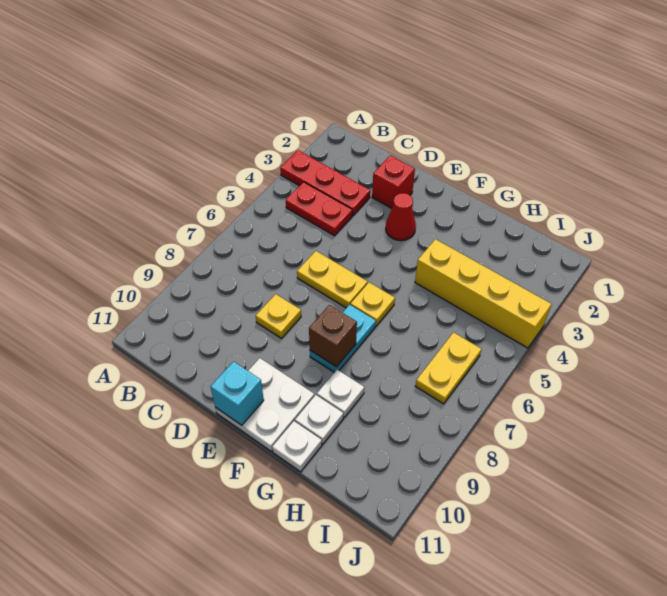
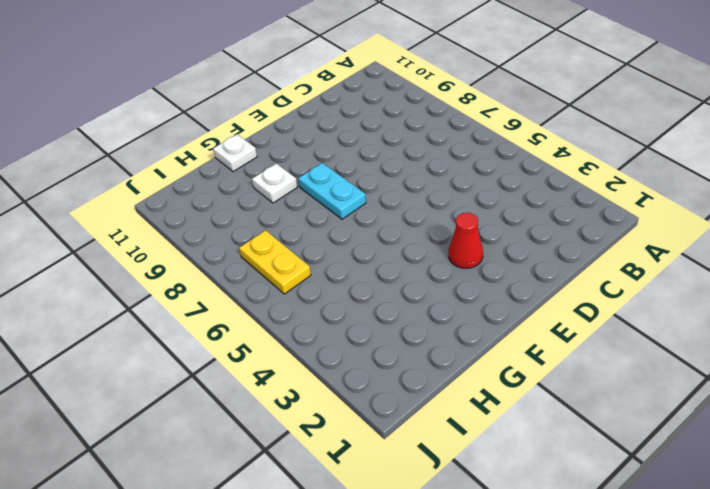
none -> red 1x3 plate [280,150,370,216]
none -> red 1x2 plate [286,182,352,236]
none -> red 1x1 brick [372,155,415,208]

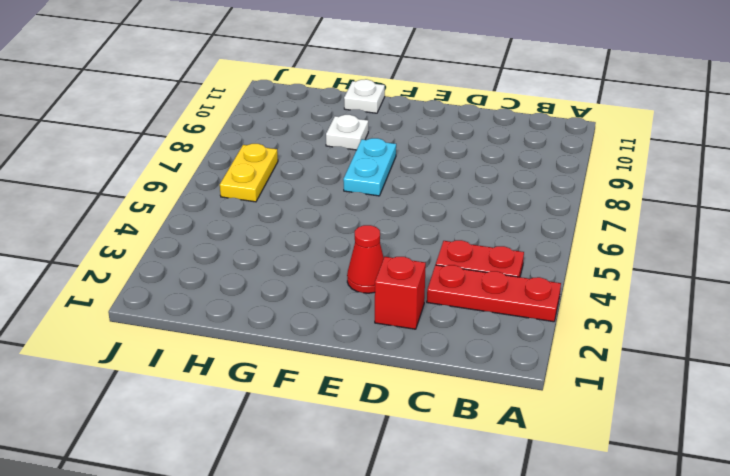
none -> yellow 1x2 plate [297,251,368,308]
none -> yellow 1x1 plate [256,294,301,338]
none -> white 2x2 plate [215,358,314,451]

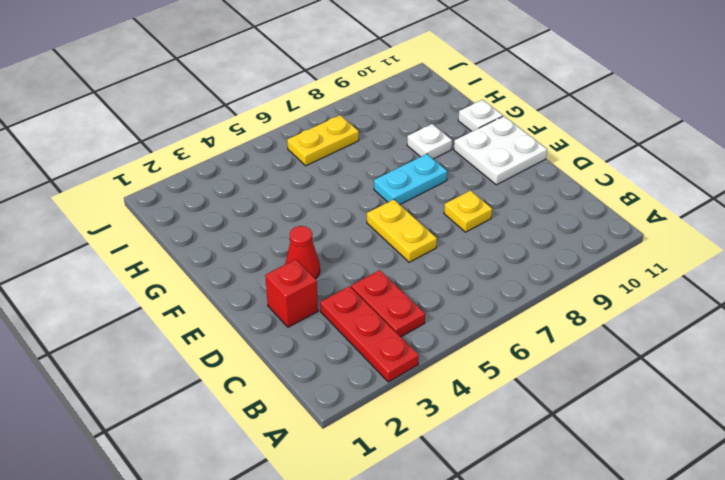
none -> yellow 1x1 plate [350,282,395,326]
none -> yellow 1x4 brick [415,239,551,348]
none -> white 1x1 plate [295,395,343,444]

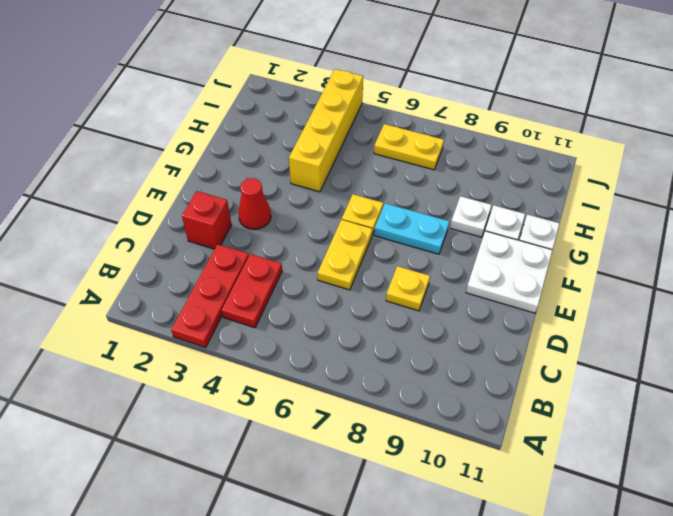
none -> cyan 1x1 brick [211,362,264,425]
none -> brown 1x1 brick [309,305,357,367]

